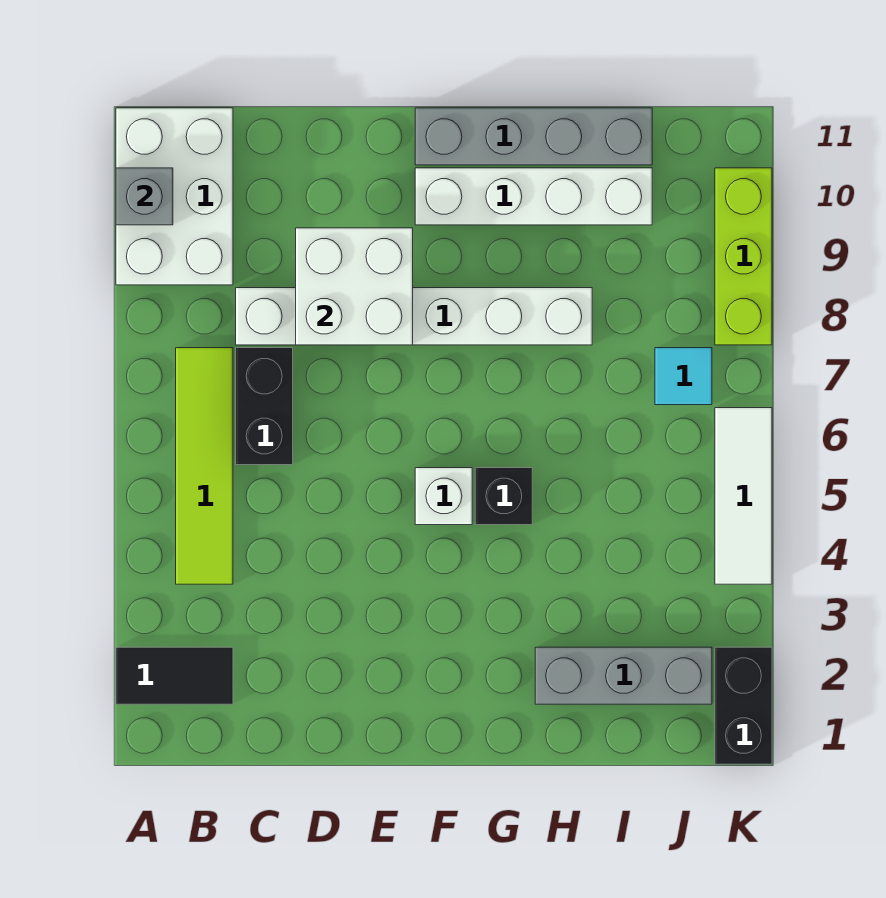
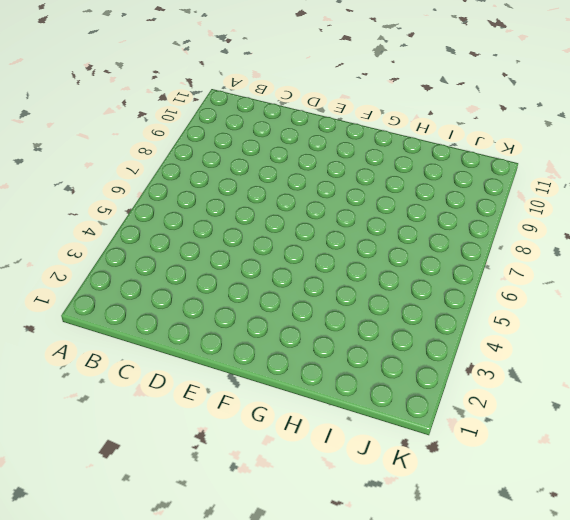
none -> black 1x2 tile [116,647,233,704]
none -> white 2x3 brick [116,108,233,285]
none -> lime 1x4 tile [176,348,233,584]

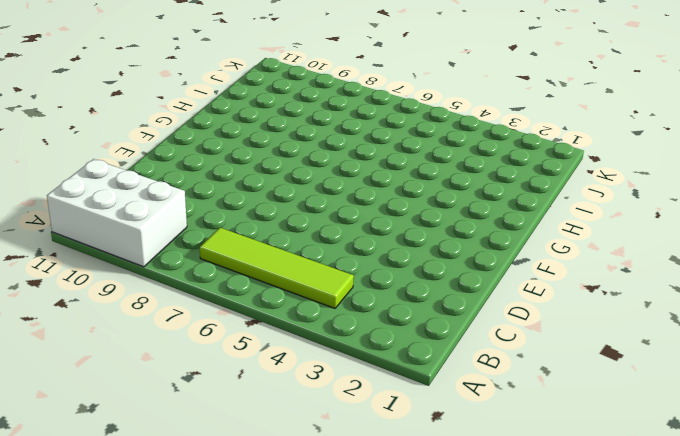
none -> black 1x2 tile [116,647,233,704]
none -> black 1x2 brick [236,348,293,465]
none -> white 1x6 brick [236,288,592,345]

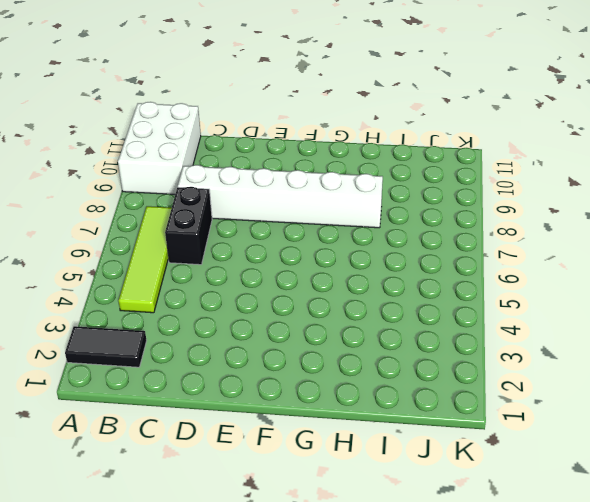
none -> white 1x1 brick [415,468,472,525]
none -> white 1x4 brick [415,168,652,225]
none -> grey 1x4 brick [415,108,652,165]

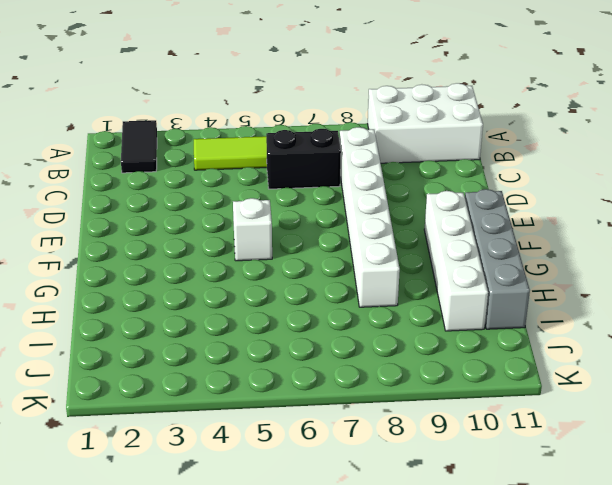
none -> black 1x1 brick [475,468,532,525]
none -> grey 1x3 brick [535,647,712,704]
none -> cyan 1x1 tile [655,348,712,405]

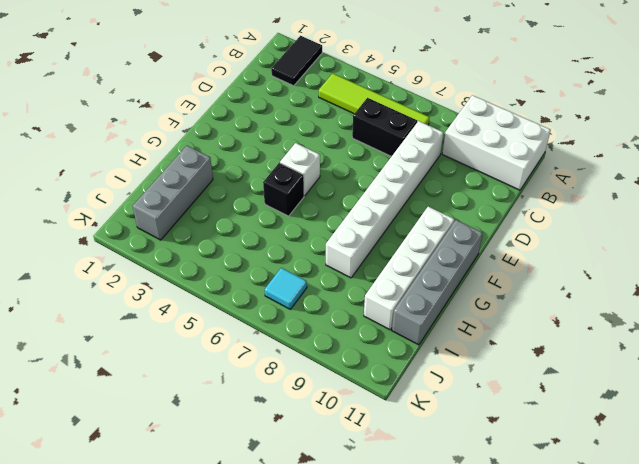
none -> black 1x2 brick [715,647,772,764]
none -> white 1x3 tile [715,408,772,584]
none -> lime 1x3 brick [715,168,772,345]

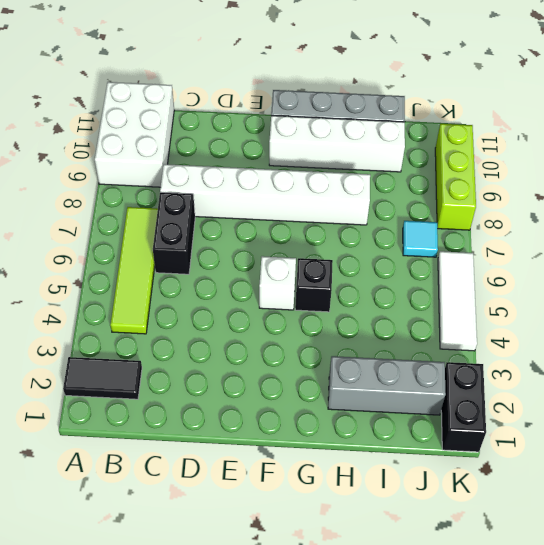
none -> grey 1x1 brick [116,168,173,225]
none -> white 2x2 brick [296,228,413,345]

